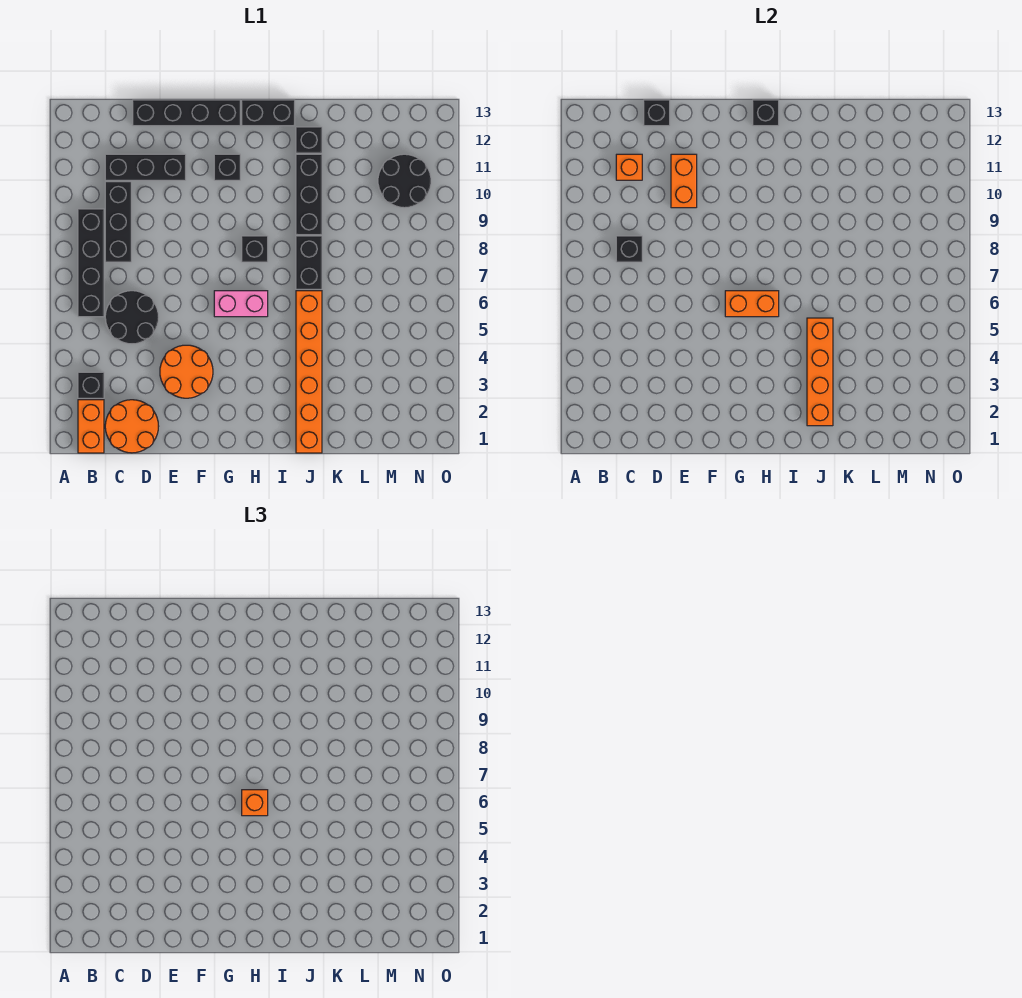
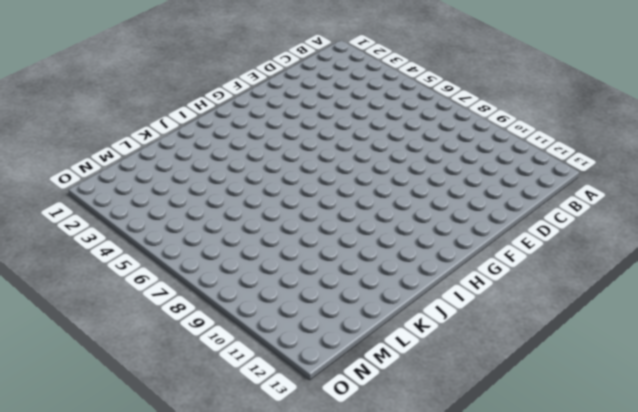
none -> orange 1x2 brick [78,400,104,453]
none -> black 1x1 brick [78,372,104,398]
none -> black 1x4 brick [78,209,104,317]

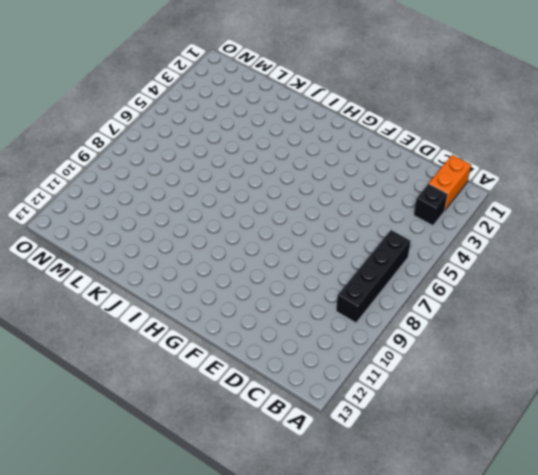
none -> orange 2x2 round brick [105,400,159,453]
none -> black 2x2 round brick [105,291,159,344]
none -> black 1x3 brick [105,182,131,262]

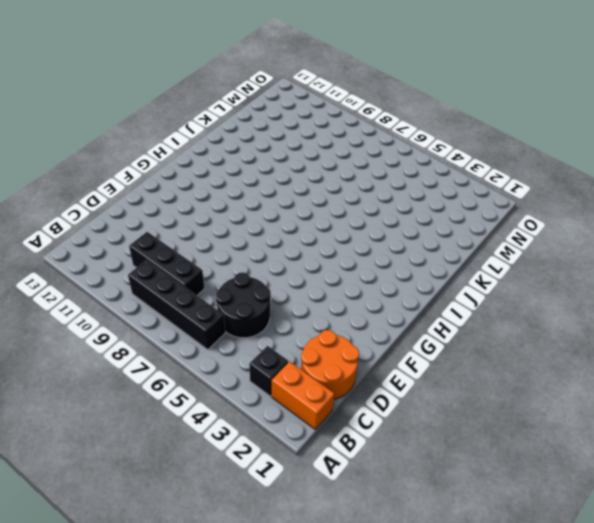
none -> black 1x3 brick [105,154,186,180]
none -> black 1x4 brick [133,100,240,126]
none -> orange 2x2 round brick [160,345,213,398]

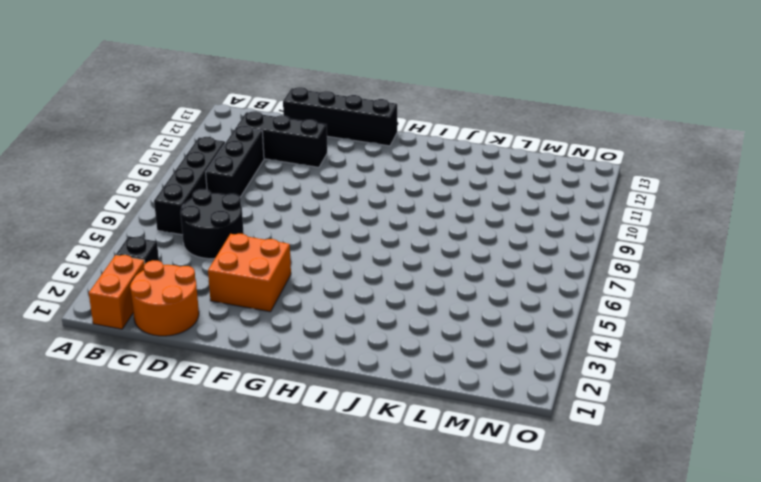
orange 2x2 brick [208,234,291,312] -> orange 2x2 round brick [160,345,213,398]
none -> pink 1x2 brick [214,291,268,317]
none -> black 1x1 brick [214,154,240,180]
none -> black 1x1 brick [242,236,268,262]

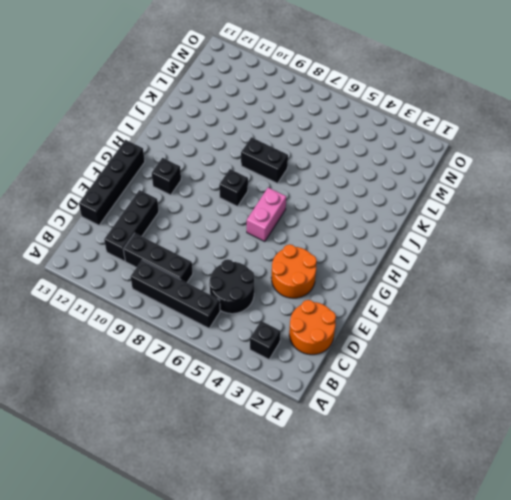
none -> orange 1x2 brick [78,400,104,453]
none -> black 1x2 brick [242,100,295,126]
none -> orange 1x6 brick [296,291,322,453]

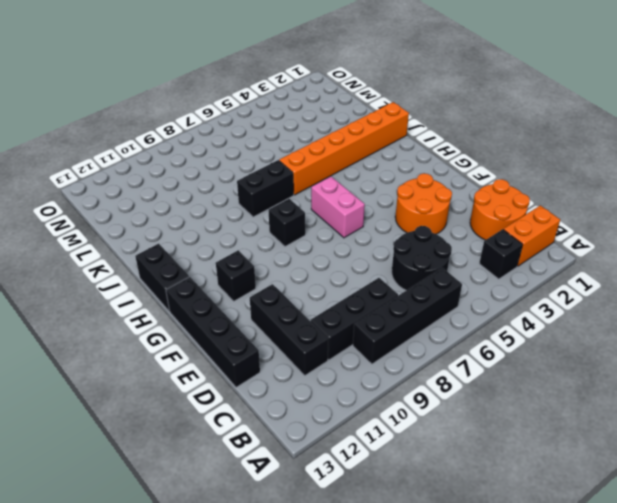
none -> black 1x3 brick [296,154,322,235]
none -> black 1x1 brick [296,127,322,153]
none -> black 2x2 round brick [378,154,431,208]

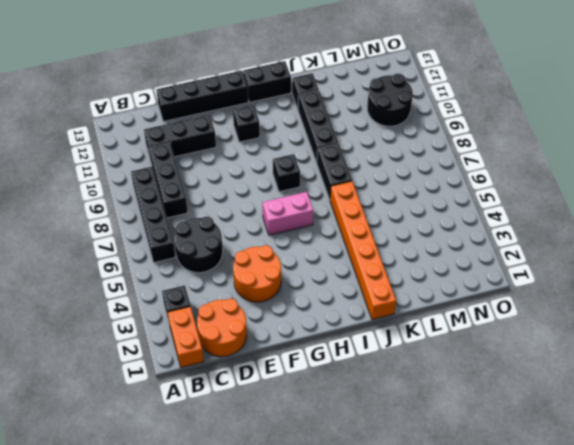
none -> black 1x1 brick [616,236,642,262]
none -> orange 1x1 brick [616,154,642,180]
none -> black 1x1 brick [644,100,670,126]

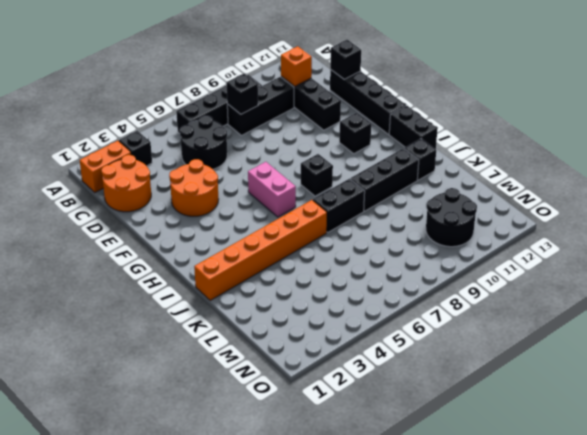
none -> orange 1x2 brick [671,154,697,208]
none -> orange 1x2 brick [725,291,779,317]
none -> black 1x1 brick [753,100,779,126]

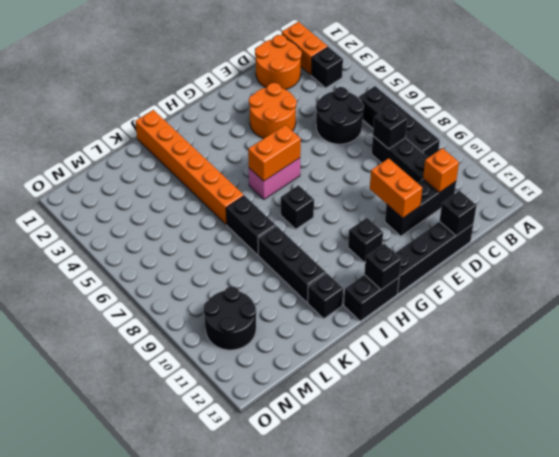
none -> orange 1x4 brick [807,318,833,426]
none -> orange 1x1 brick [242,790,268,816]

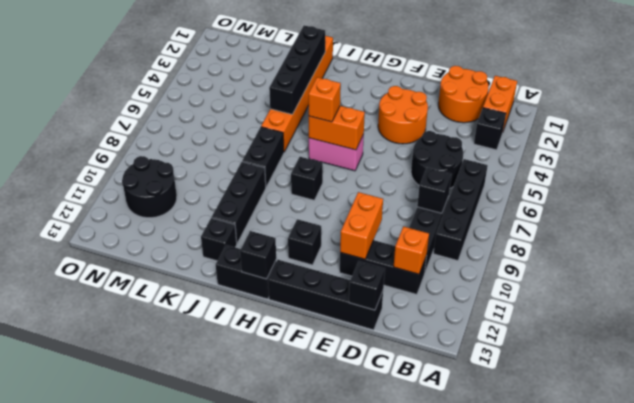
black 1x4 brick [269,25,325,114] -> orange 1x4 brick [807,318,833,426]

